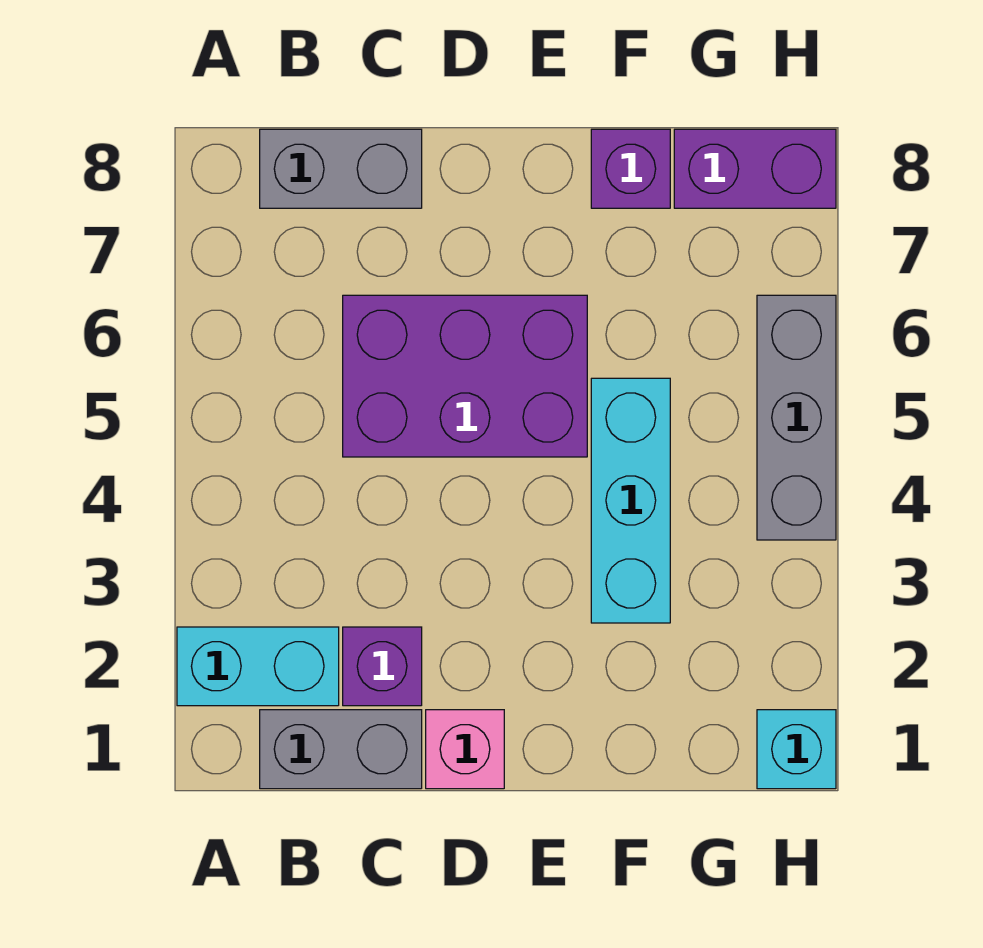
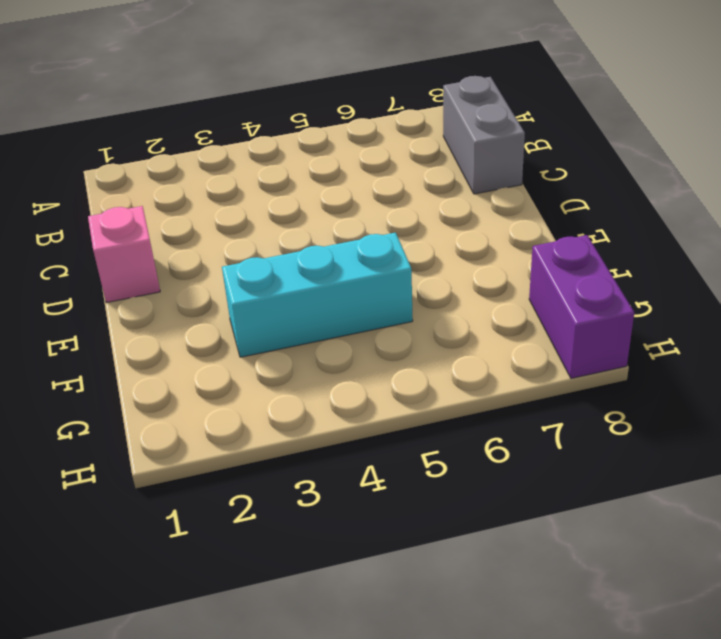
none -> cyan 1x2 brick [177,627,339,706]
none -> grey 1x2 brick [260,710,422,789]

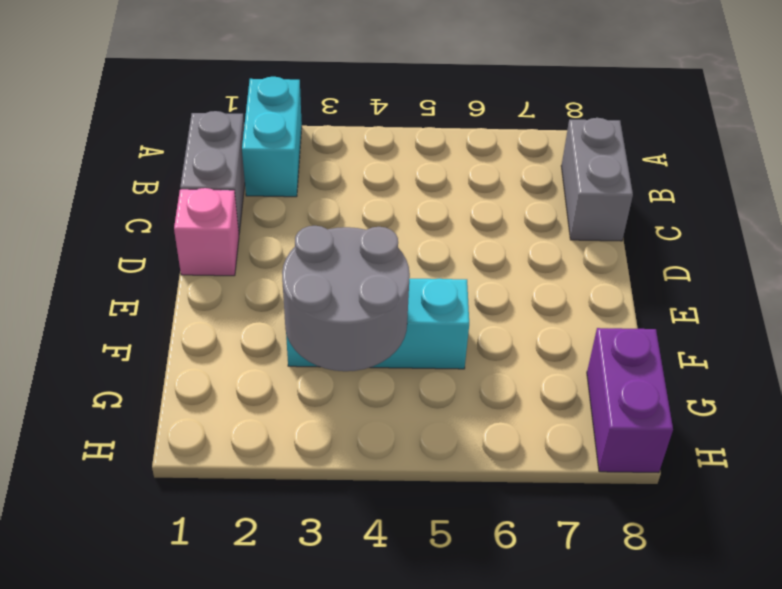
grey 2x2 round brick [282,226,410,371] -> none
none -> purple 1x1 brick [343,627,422,706]
none -> purple 2x3 brick [343,295,587,457]

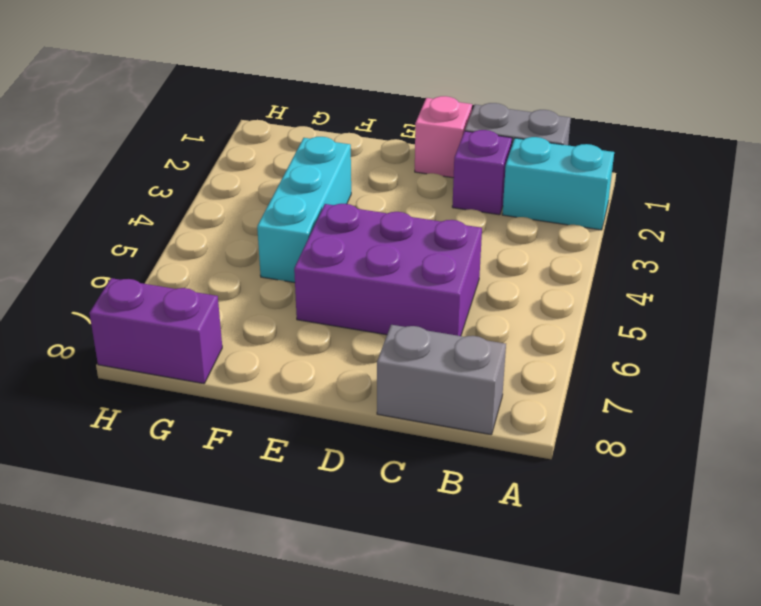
none -> purple 1x1 brick [591,129,670,208]
none -> cyan 1x1 brick [757,710,836,789]

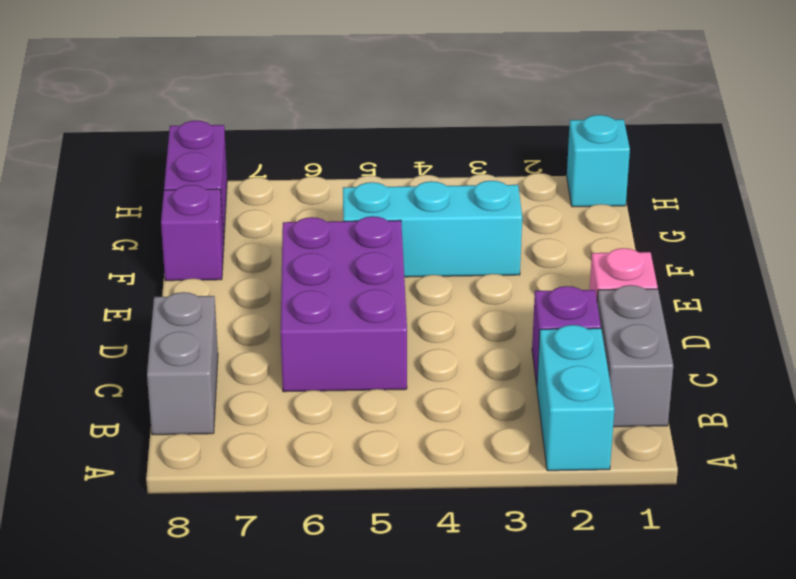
none -> grey 1x3 brick [757,295,836,540]

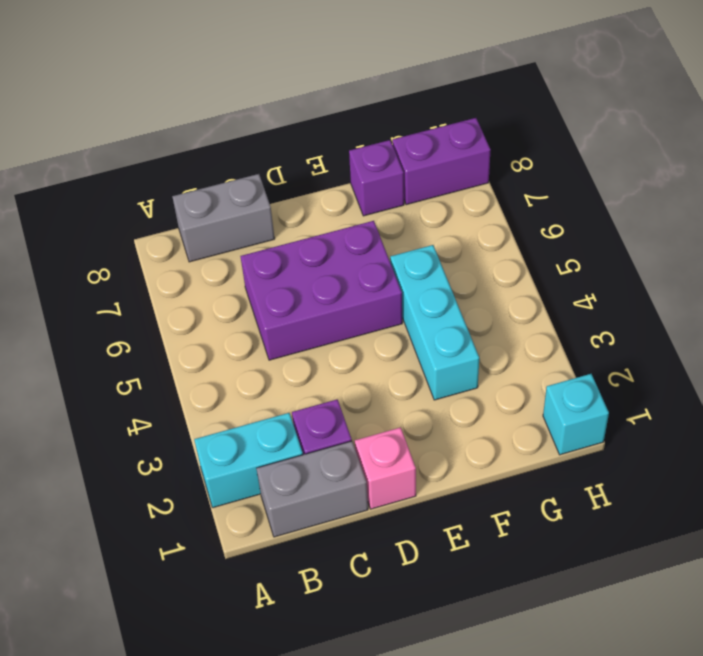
none -> grey 1x3 brick [757,295,836,540]

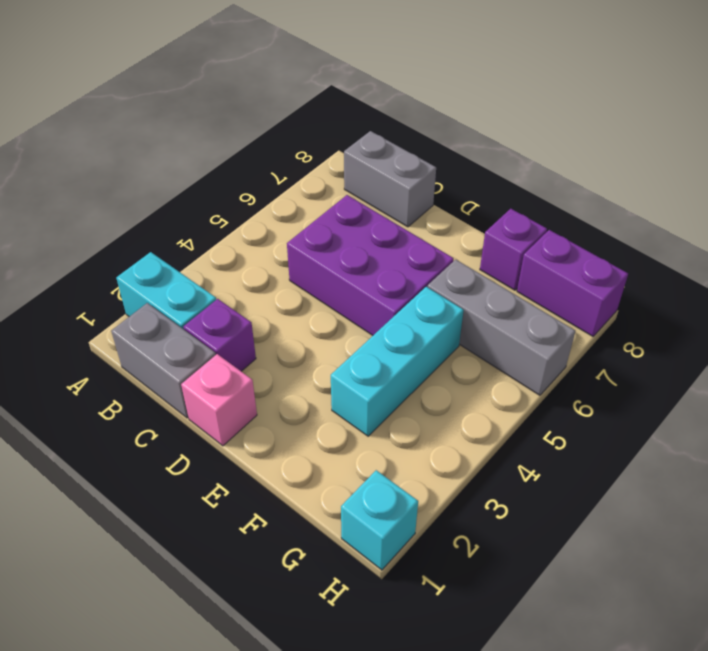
grey 1x3 brick [428,259,575,395] -> grey 1x3 brick turned to [757,295,836,540]

